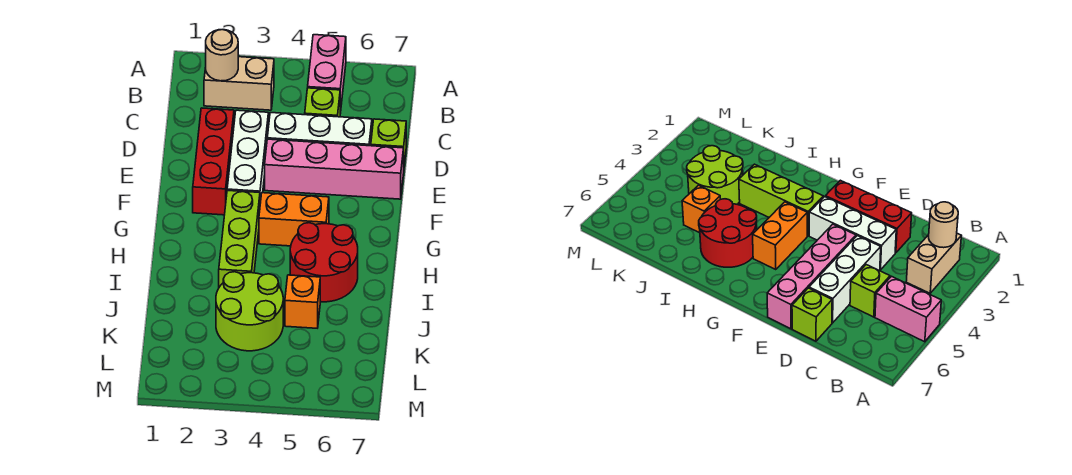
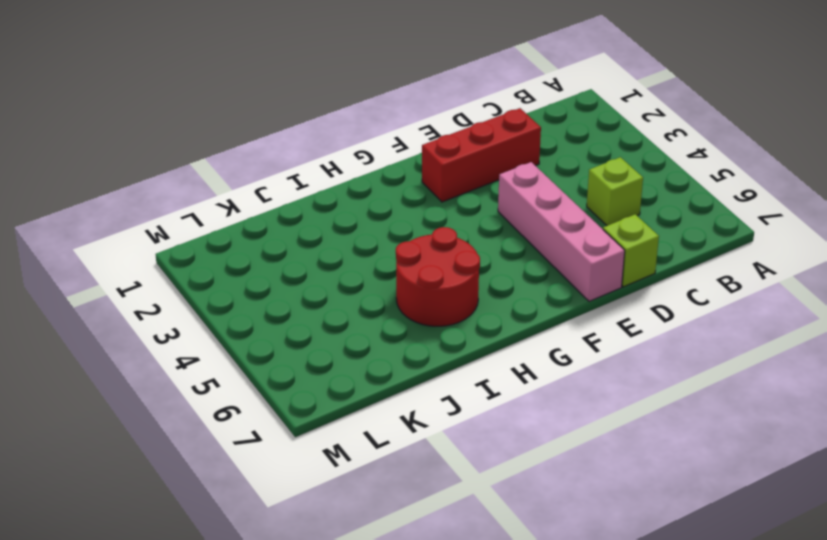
none -> pink 1x2 brick [308,35,346,113]
none -> tan 1x2 brick [204,57,274,110]
none -> white 1x3 brick [227,110,268,203]

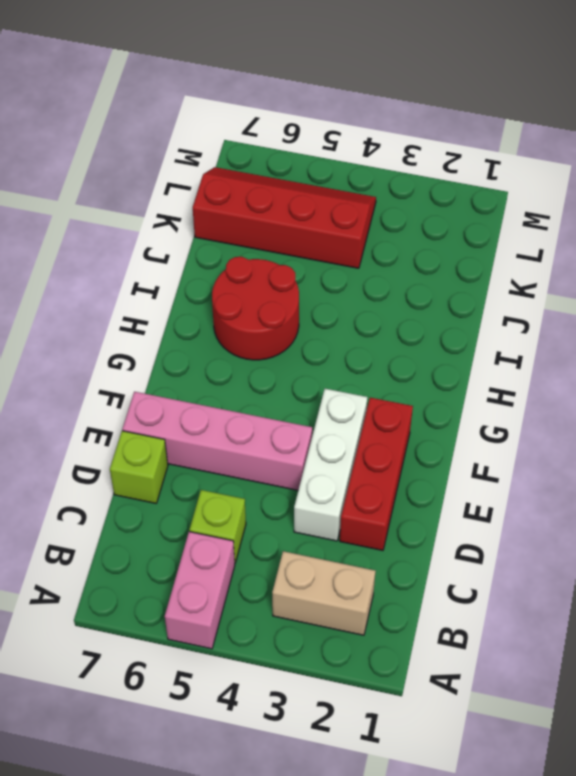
red 2x4 slope [193,167,376,268] -> lime 2x2 round brick [216,272,283,351]
none -> white 1x3 brick [267,113,372,146]
none -> lime 1x3 brick [219,190,260,287]
none -> orange 1x2 brick [259,193,329,246]

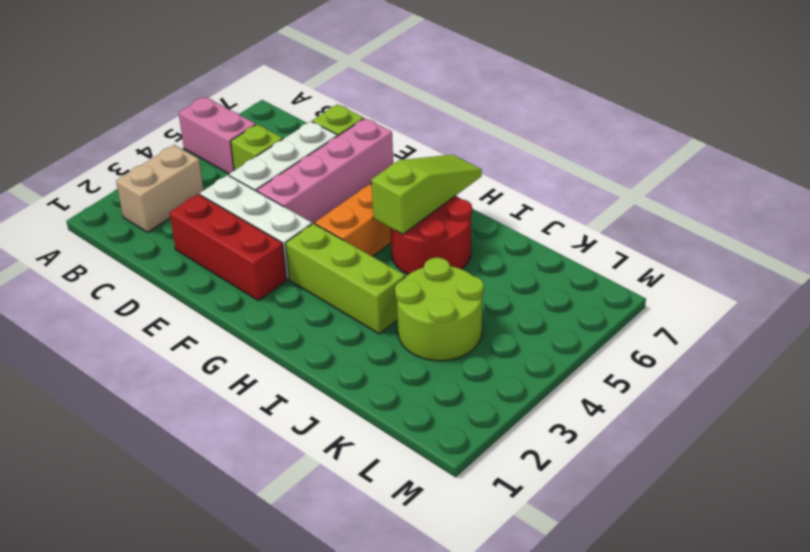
lime 1x3 slope [371,155,482,235] -> none
none -> orange 1x1 brick [285,275,320,328]
none -> tan 1x1 round brick [206,30,238,81]

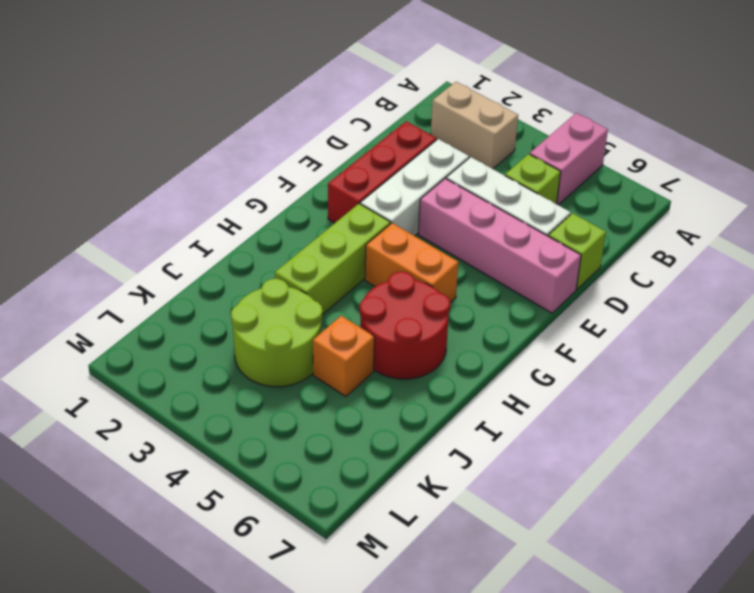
none -> tan 1x1 round brick [206,30,238,81]

